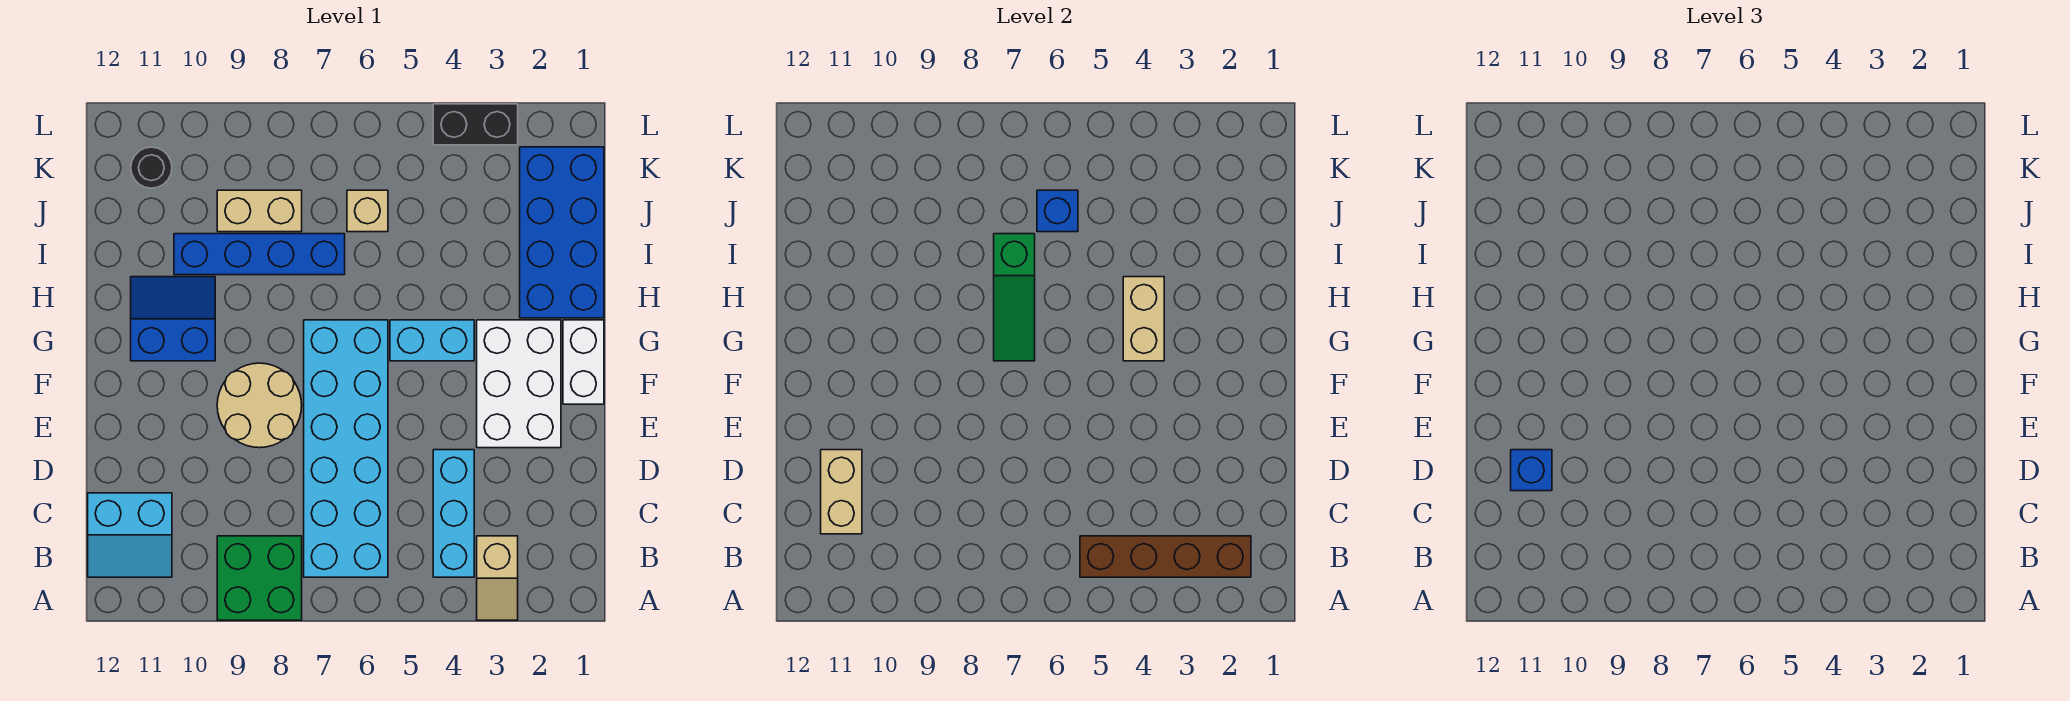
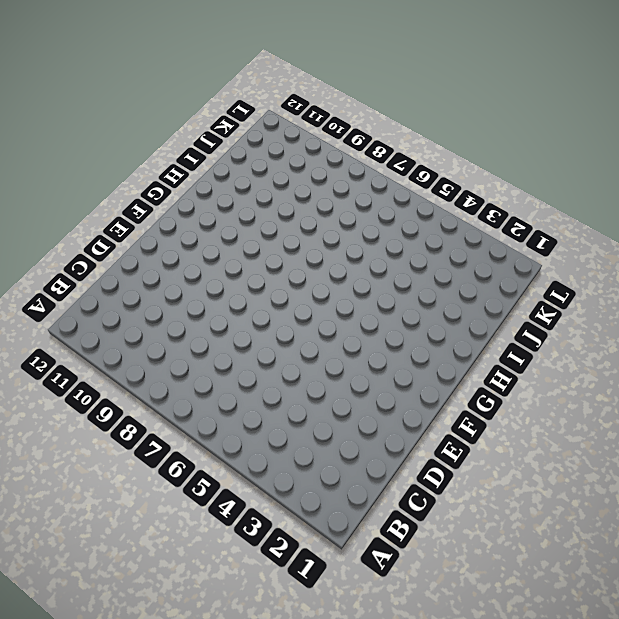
none -> tan 1x2 slope [477,536,518,620]
none -> green 2x2 brick [217,536,302,620]
none -> cyan 1x3 brick [433,450,474,577]

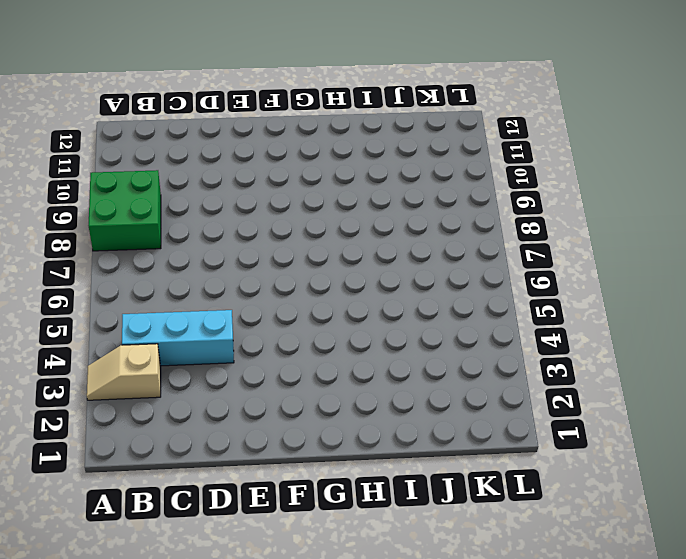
none -> cyan 2x6 brick [304,320,388,577]
none -> cyan 2x2 slope [88,493,172,577]
none -> white 2x3 brick [477,320,561,448]

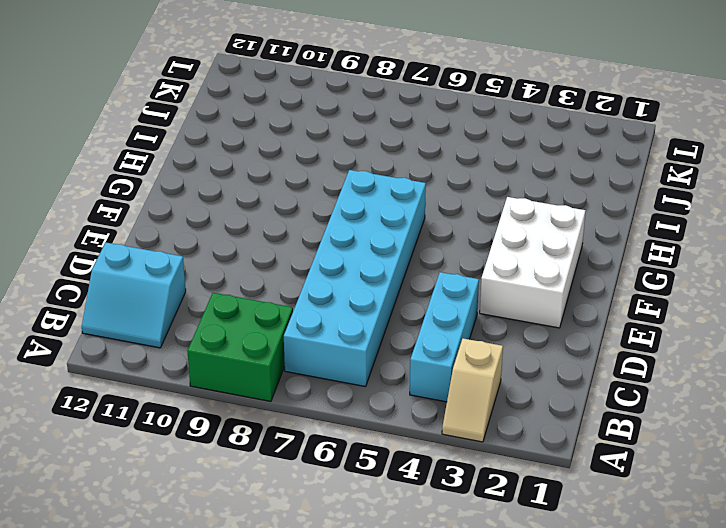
none -> tan 2x2 round brick [217,363,302,448]
none -> white 1x2 brick [563,320,604,404]
none -> cyan 1x2 brick [390,320,474,361]

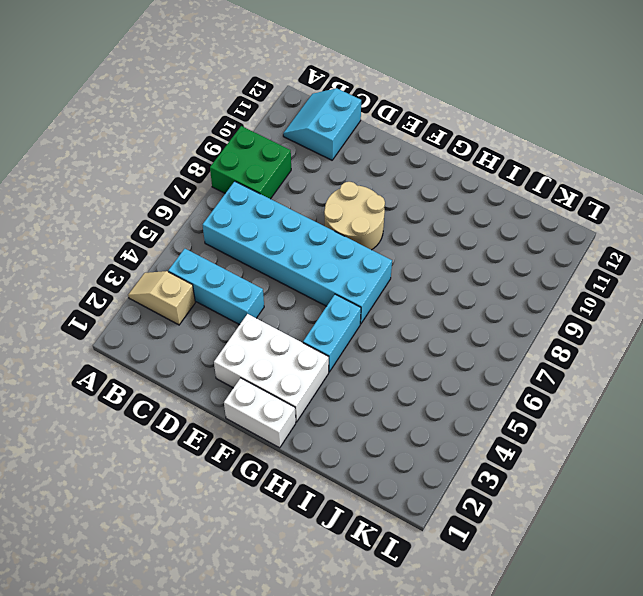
none -> blue 2x2 slope [131,277,215,361]
none -> blue 2x4 brick [520,147,604,318]
none -> blue 1x4 brick [174,234,345,275]

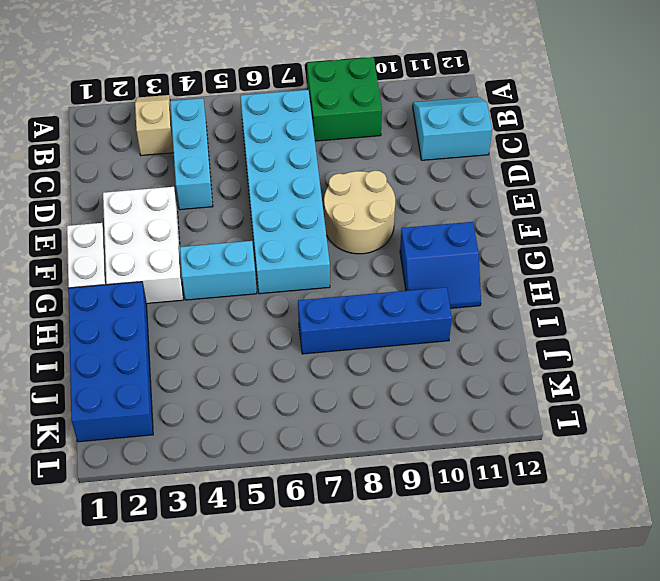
none -> tan 1x1 brick [347,190,388,232]
none -> tan 1x2 brick [217,190,302,232]
none -> black 1x1 round brick [131,147,172,188]

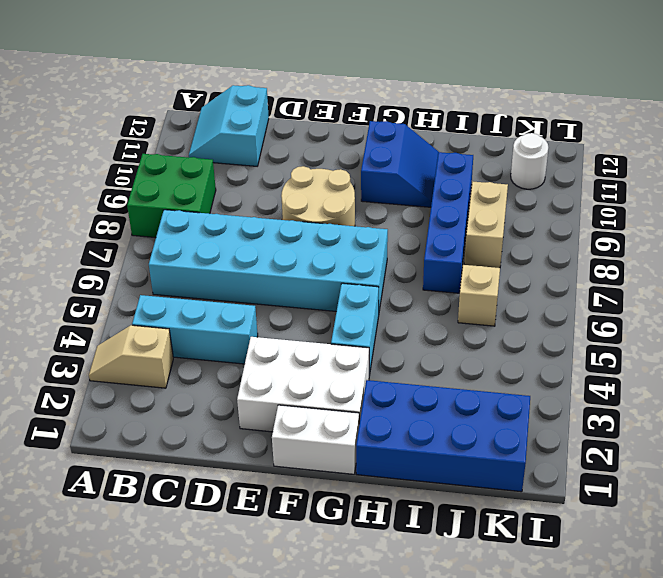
white 1x1 round brick [511,133,548,189] -> black 1x1 round brick [131,147,172,188]
none -> black 1x2 brick [433,104,518,145]
none -> brown 1x4 brick [1080,536,1251,577]
none -> tan 1x2 brick [821,450,862,534]

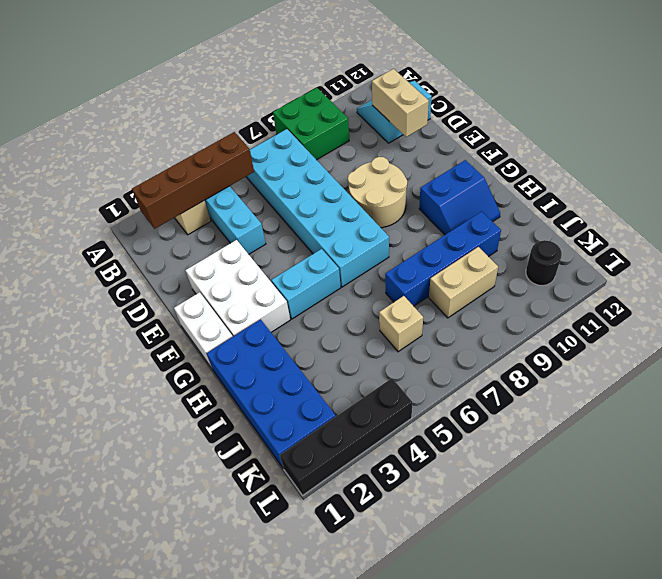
black 1x4 brick [280,378,413,495] -> black 1x2 brick [433,104,518,145]
none -> tan 1x2 brick [1123,277,1164,361]
none -> green 1x3 slope [994,234,1035,361]
none -> blue 1x1 brick [1037,190,1078,232]

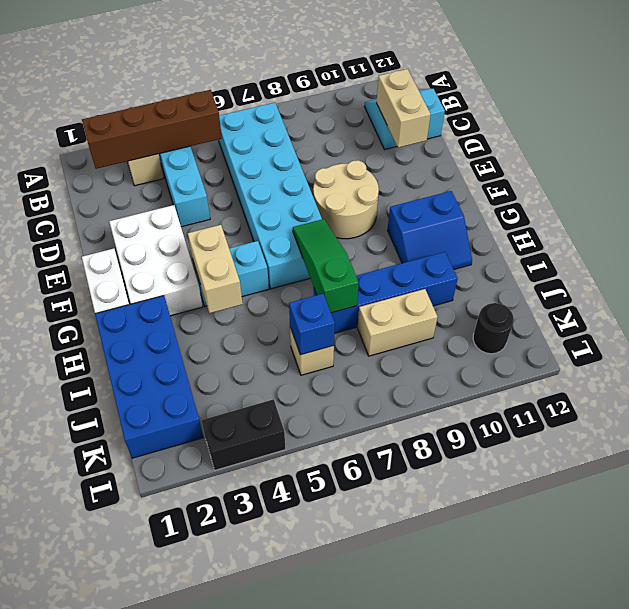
none -> green 2x2 brick [217,536,302,620]
none -> blue 1x1 brick [1511,450,1552,491]

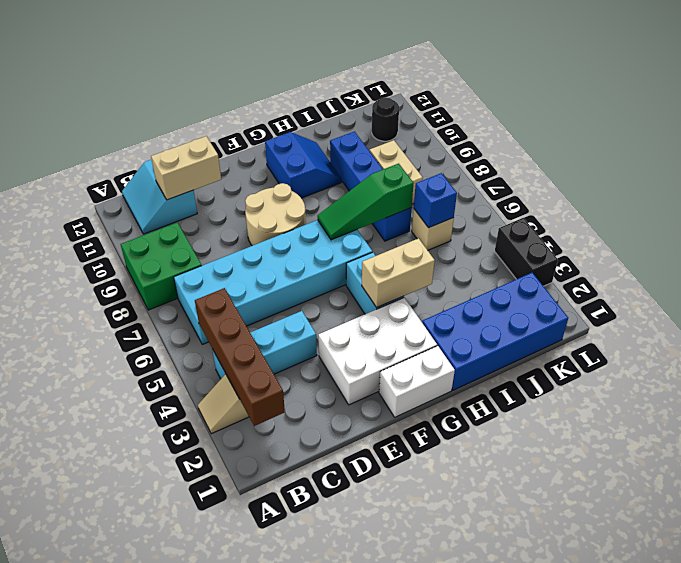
none -> blue 1x1 brick [1511,450,1552,491]

